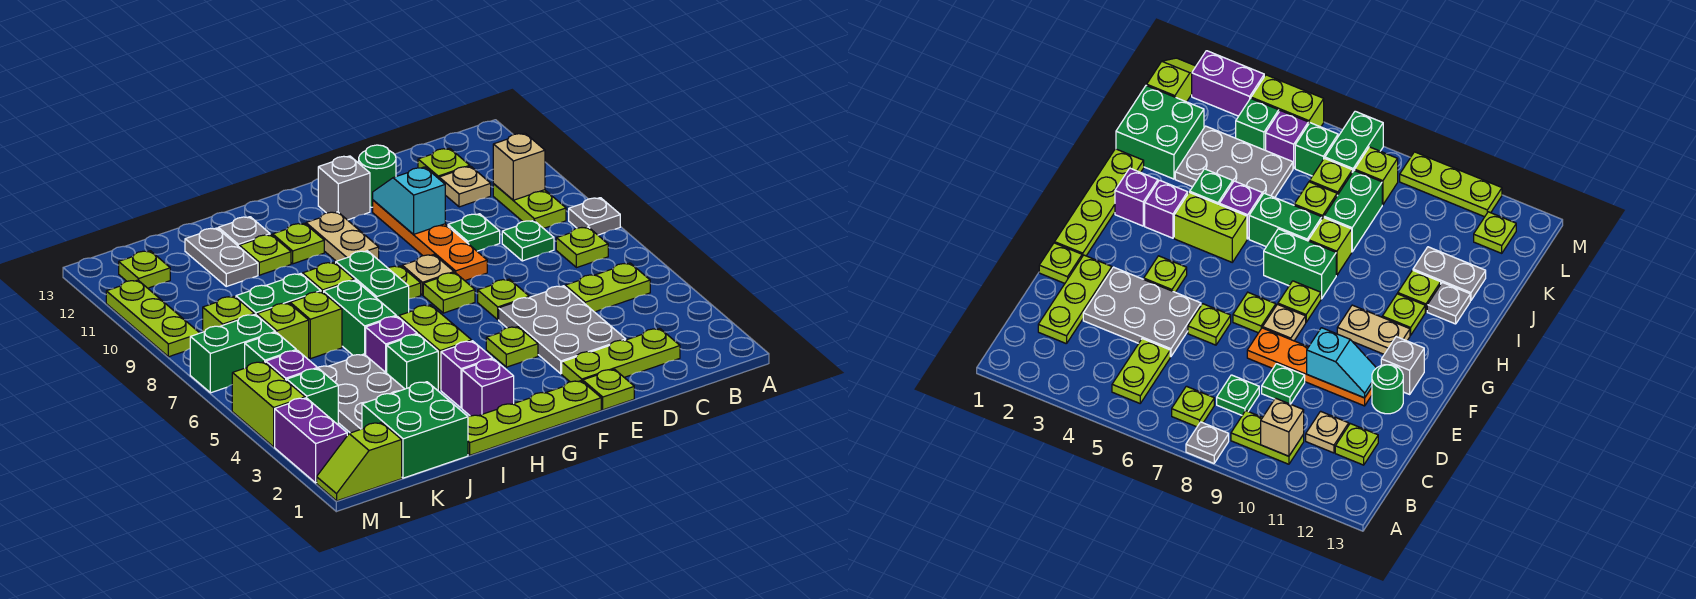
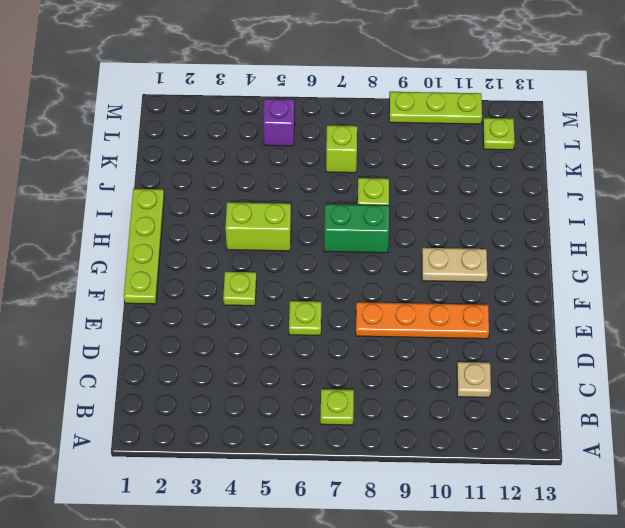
none -> grey 1x1 plate [569,198,620,235]
none -> lime 1x2 plate [565,263,650,312]
none -> lime 1x2 plate [493,184,566,229]
none -> lime 1x3 plate [562,329,680,382]

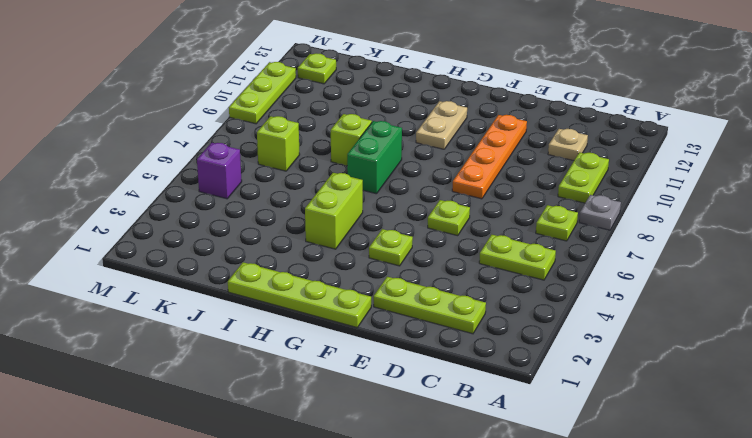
none -> green 1x1 plate [502,220,554,261]
none -> lime 1x1 plate [418,148,470,179]
none -> grey 2x3 plate [499,286,626,374]
none -> green 1x1 plate [448,214,500,251]

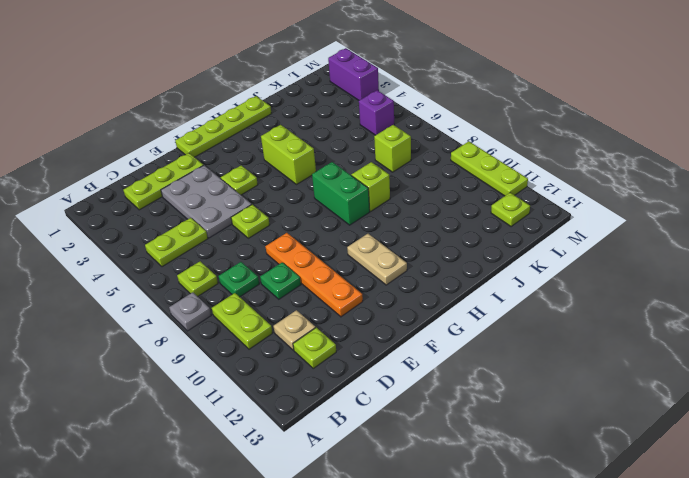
none -> lime 1x1 plate [583,369,634,410]
none -> green 1x1 round brick [359,145,396,207]
none -> lime 1x1 plate [423,273,475,313]
none -> tan 1x1 plate [402,255,454,295]

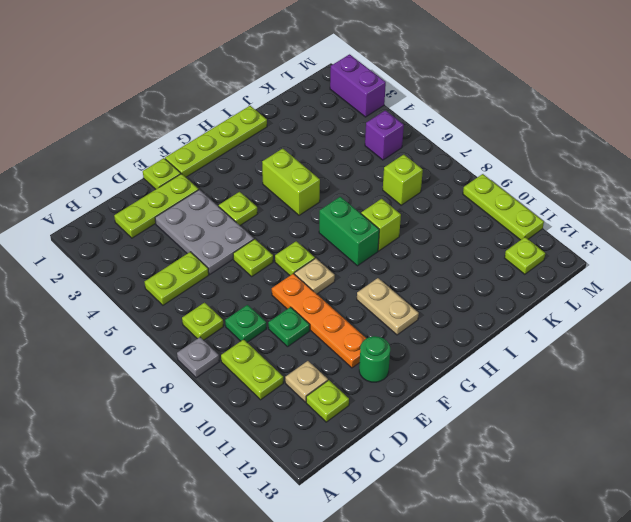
none -> grey 1x1 brick [318,156,370,220]
none -> lime 1x1 plate [388,266,421,299]
none -> purple 1x1 brick [462,359,514,416]
none -> purple 1x1 brick [441,341,493,408]

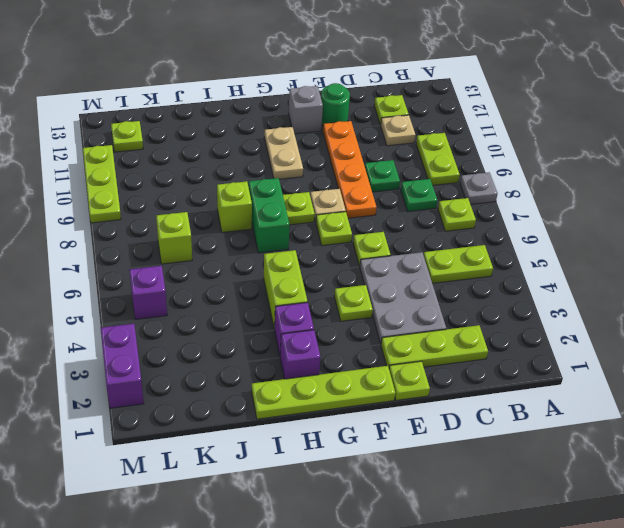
none -> lime 1x1 plate [273,223,324,264]
none -> green 1x1 brick [387,334,438,391]
none -> purple 1x1 brick [366,316,417,373]
none -> green 1x2 brick [324,280,396,355]

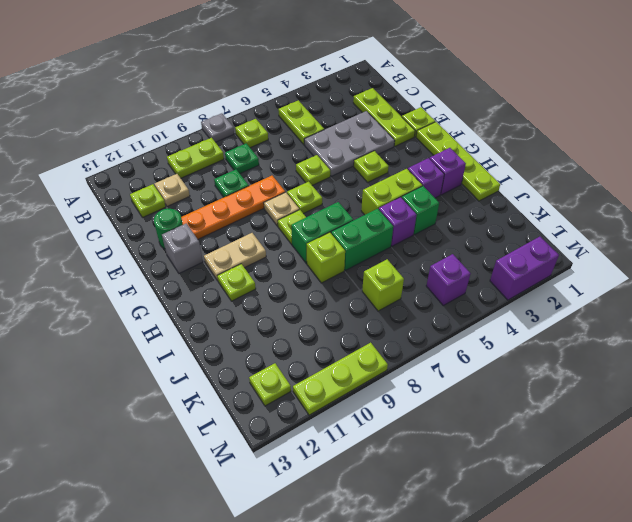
none -> lime 1x1 plate [239,235,291,275]
none -> grey 1x1 plate [218,217,270,246]
none -> green 2x2 brick [362,382,468,478]
none -> grey 2x3 plate [317,354,404,433]

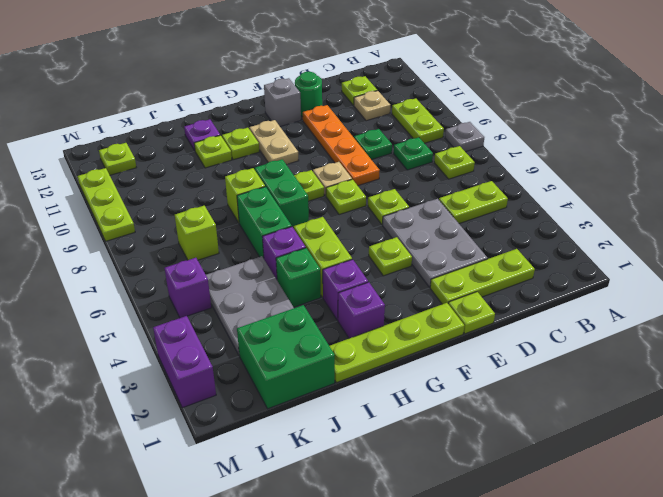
purple 1x1 plate [184,119,220,150] -> grey 1x1 plate [218,217,270,246]
none -> lime 1x1 brick [290,292,342,359]
none -> green 1x2 brick [236,274,321,315]
none -> grey 1x2 plate [185,228,258,286]
none -> lime 1x2 slope [317,422,402,501]

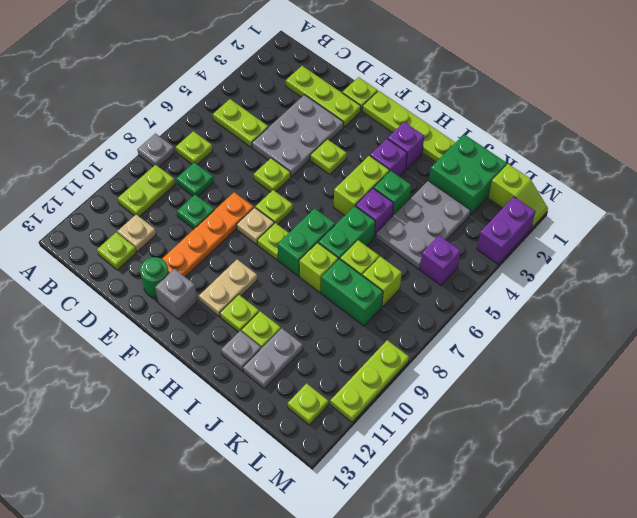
none -> green 1x1 brick [287,368,338,425]
none -> green 1x1 brick [245,332,296,368]
none -> green 1x2 brick [190,314,275,393]
none -> lime 1x1 brick [203,296,254,332]

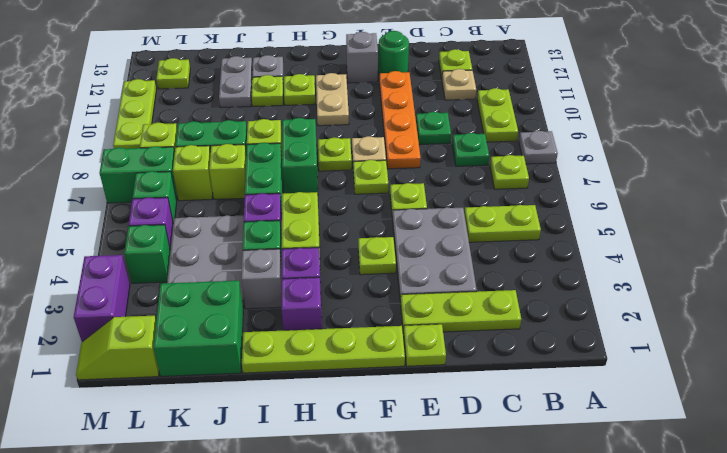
grey 1x1 brick [241,249,282,309] -> none
none -> lime 1x2 brick [232,362,305,447]
none -> tan 1x1 brick [493,133,545,200]
none -> cyan 1x2 slope [373,167,445,234]

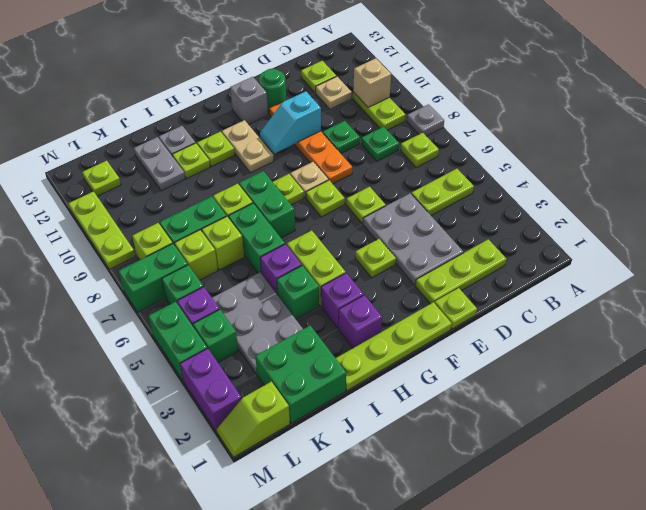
cyan 1x2 slope [260,91,321,153] -> cyan 1x2 slope turned to [373,167,445,234]
green 1x2 brick [149,302,207,381] -> lime 1x2 brick [232,362,305,447]

